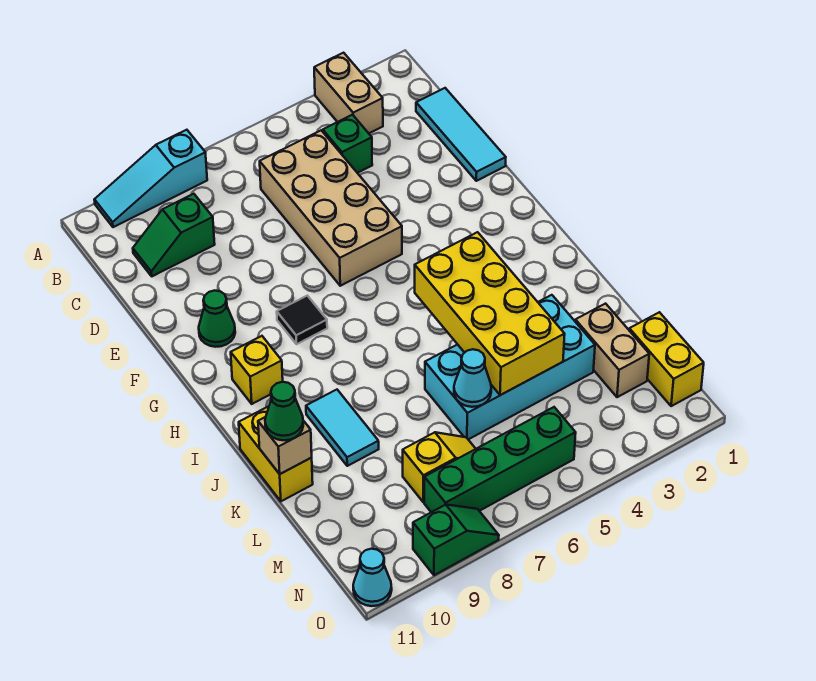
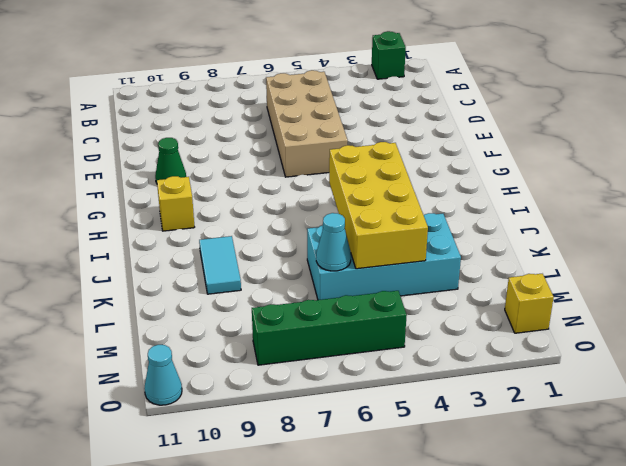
green 1x1 brick [372,31,406,79] -> green 1x1 brick moved to [323,115,372,173]
yellow 1x1 brick [505,274,554,333] -> yellow 1x2 brick [629,312,704,406]
none -> tan 1x2 brick [314,53,383,133]
none -> cyan 1x3 slope [94,130,207,227]
none -> cyan 1x3 tile [416,88,506,181]

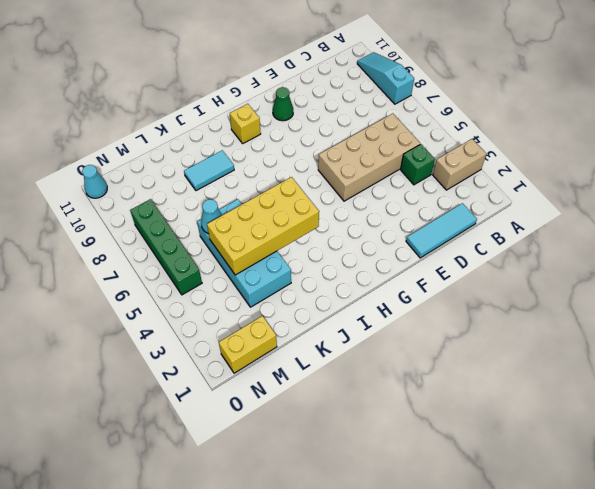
none -> green 1x2 slope [133,194,215,276]
none -> black 1x1 tile [277,296,327,344]
none -> yellow 1x2 brick [239,406,313,501]

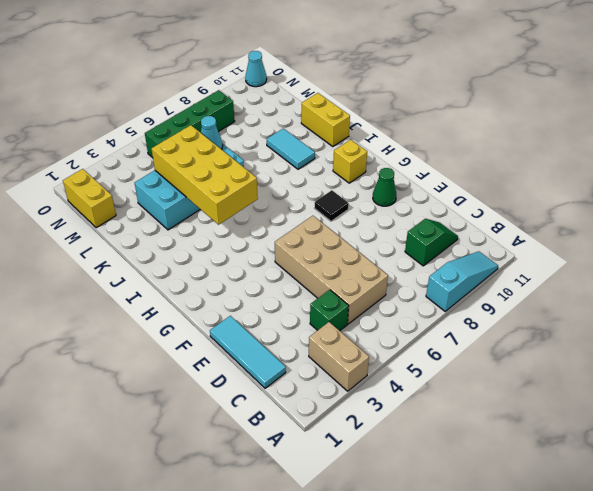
none -> tan 1x2 brick [575,304,649,397]
none -> yellow 1x2 slope [403,432,476,502]
none -> green 1x2 slope [413,505,499,575]

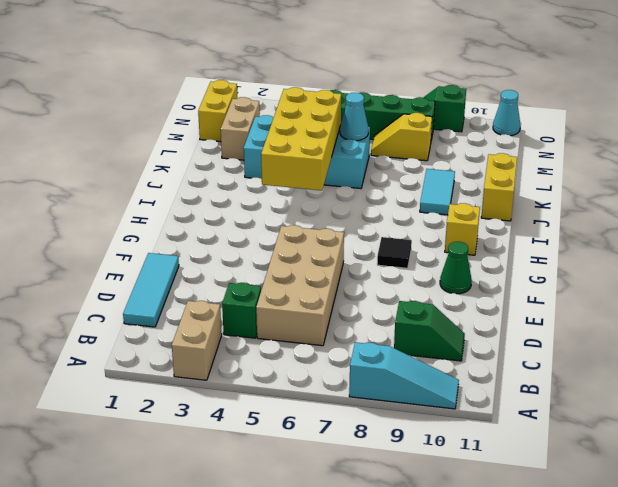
none -> tan 1x1 brick [258,417,312,474]
none -> green 1x1 cone [265,382,303,440]

